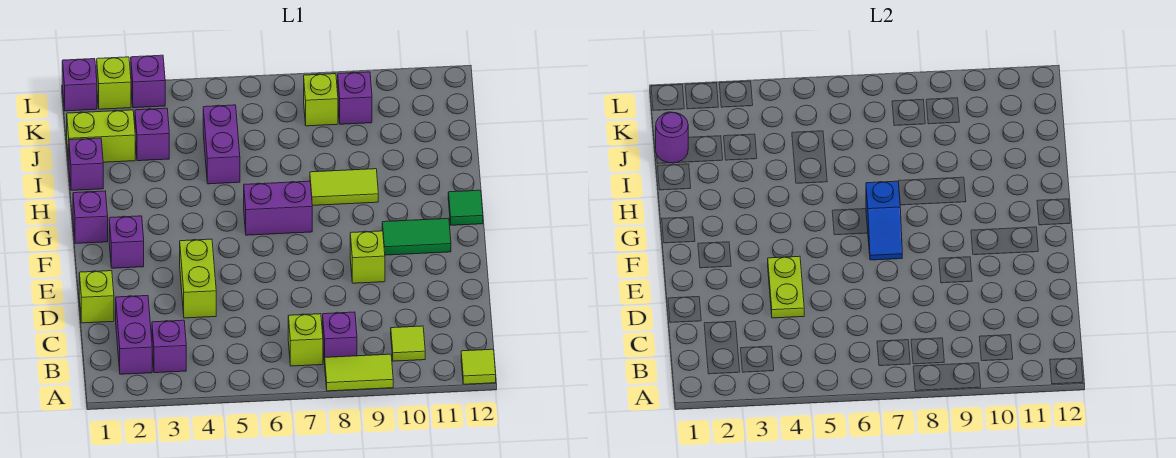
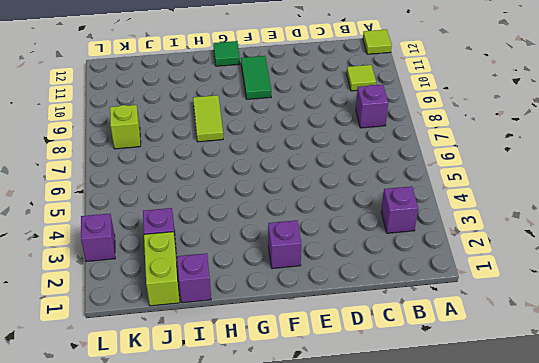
none -> lime 1x2 tile [325,354,393,391]
none -> purple 1x2 brick [116,296,152,374]
none -> lime 1x1 brick [288,314,323,366]

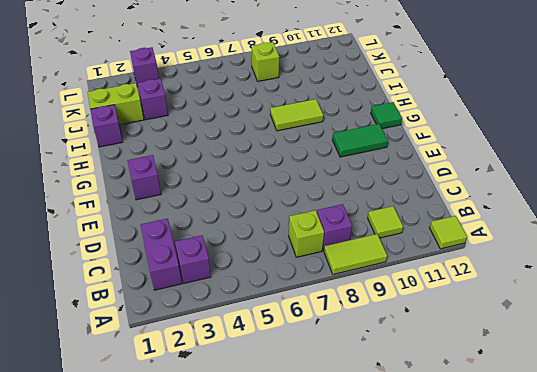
none -> lime 1x1 brick [79,271,114,323]
none -> lime 1x2 brick [180,239,216,318]
none -> lime 1x1 brick [350,231,385,283]

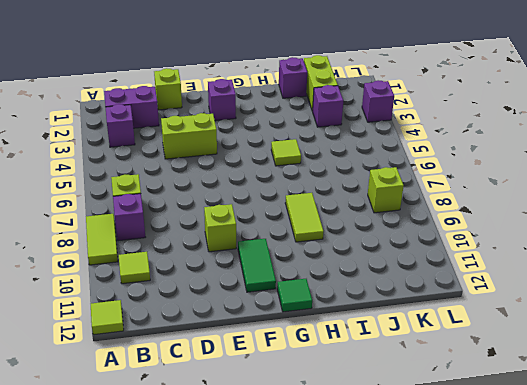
lime 1x1 tile [271,139,301,166] -> none
none -> purple 1x1 brick [73,191,108,243]
none -> purple 1x2 brick [244,181,312,235]
none -> purple 1x2 brick [203,105,240,184]

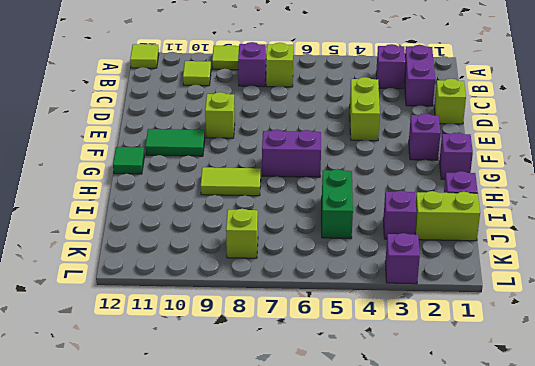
green 1x2 brick [322,169,353,239] -> purple 1x2 brick [203,105,240,184]
none -> purple 1x1 brick [338,72,372,124]
none -> purple 1x1 brick [62,59,97,111]
none -> lime 1x1 brick [97,57,131,109]

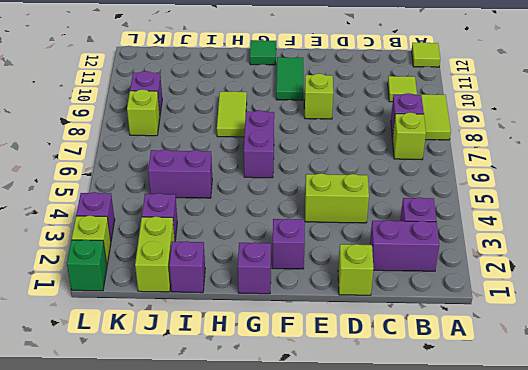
green 1x1 brick [67,240,107,291] -> purple 1x1 brick [62,59,97,111]
none -> lime 1x2 plate [768,256,804,318]
none -> blue 1x2 slope [866,181,902,260]
none -> purple 1x1 round brick [656,112,688,163]

